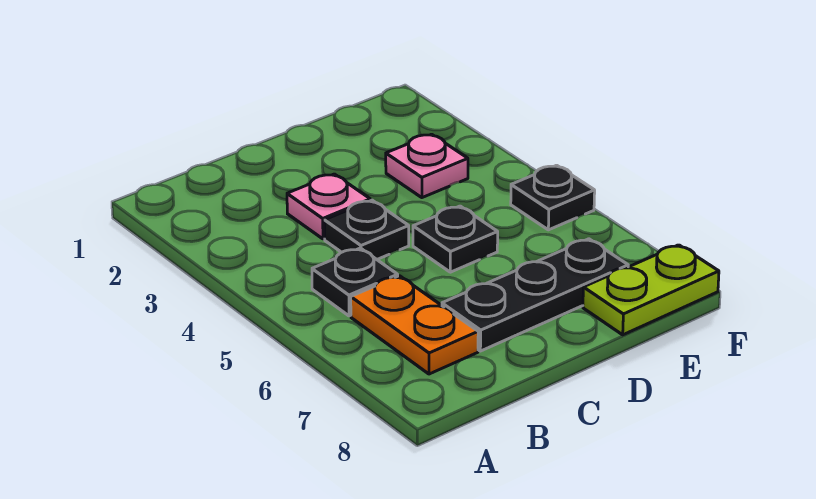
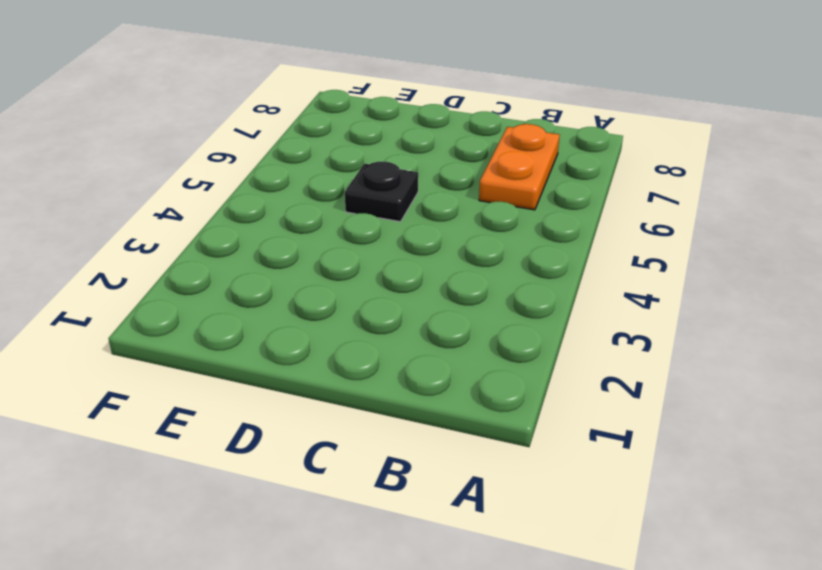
none -> black 1x1 plate [312,248,398,316]
none -> pink 1x1 plate [287,174,370,239]

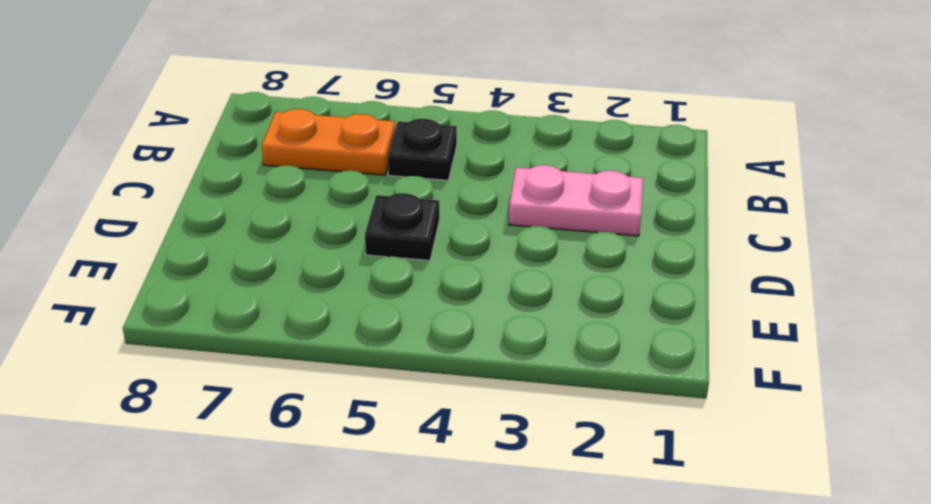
pink 1x2 plate [509,165,643,236] -> pink 1x1 plate [287,174,370,239]
none -> black 1x1 plate [325,200,409,259]
none -> black 1x3 plate [442,239,628,351]

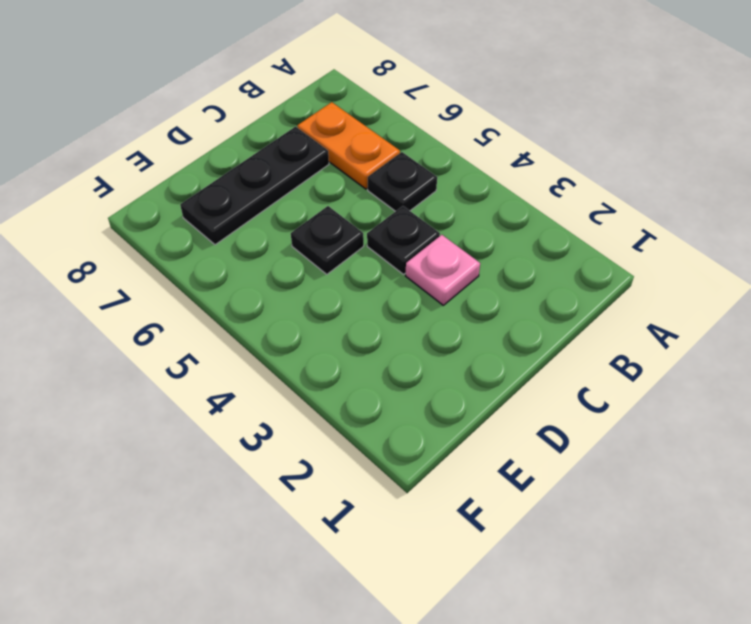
none -> pink 1x1 plate [386,134,468,198]
none -> lime 1x2 plate [583,245,719,335]

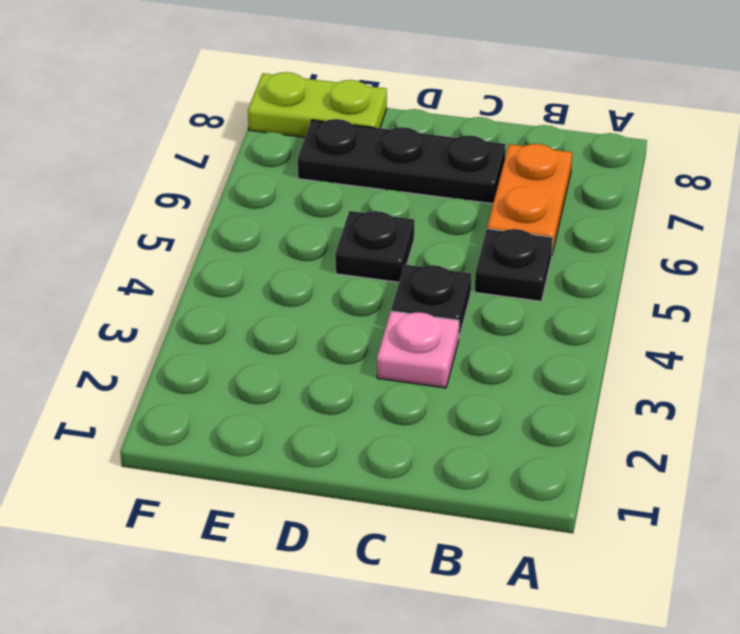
none -> pink 1x1 plate [386,134,468,198]
none -> black 1x1 plate [511,165,595,230]

